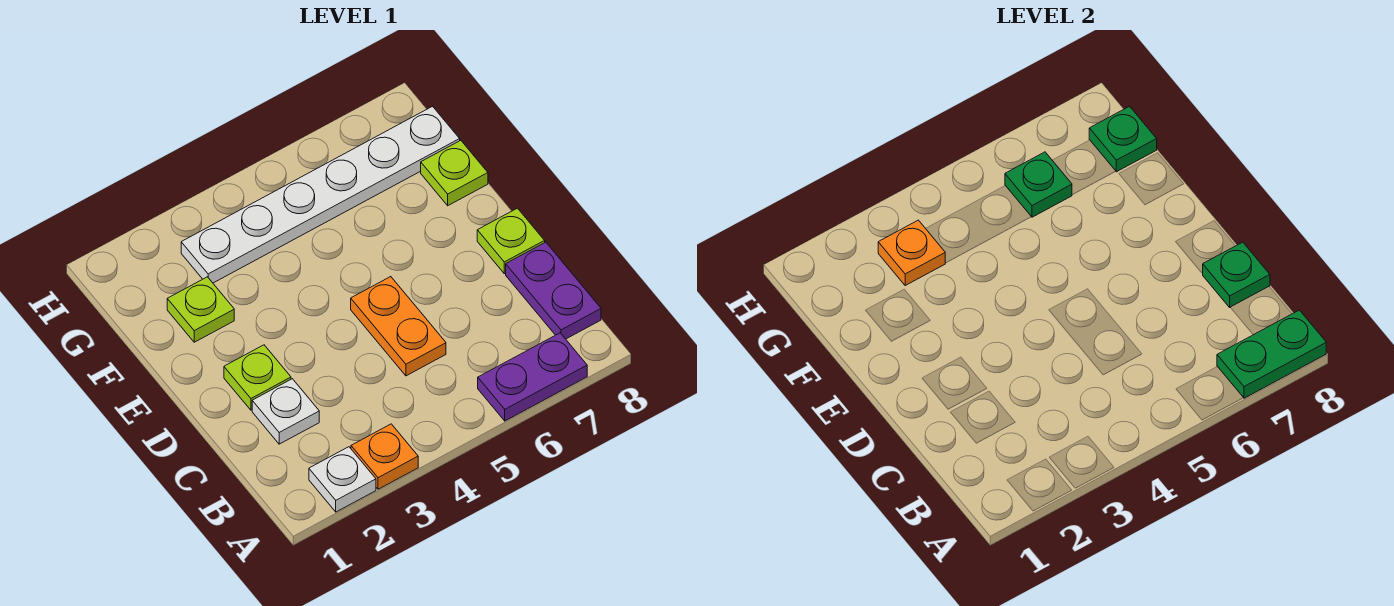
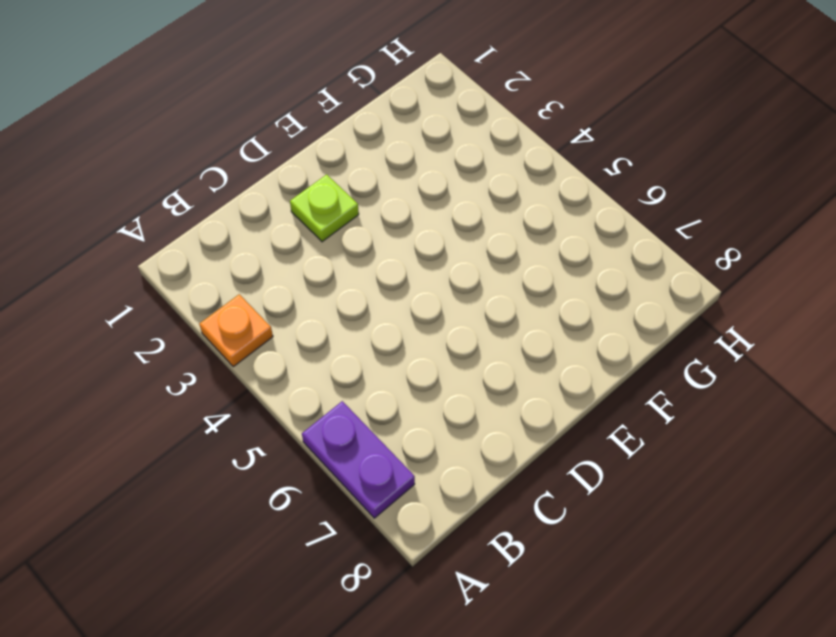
none -> white 1x1 plate [309,447,376,512]
none -> purple 1x2 plate [506,242,601,339]
none -> white 1x1 plate [252,379,319,444]

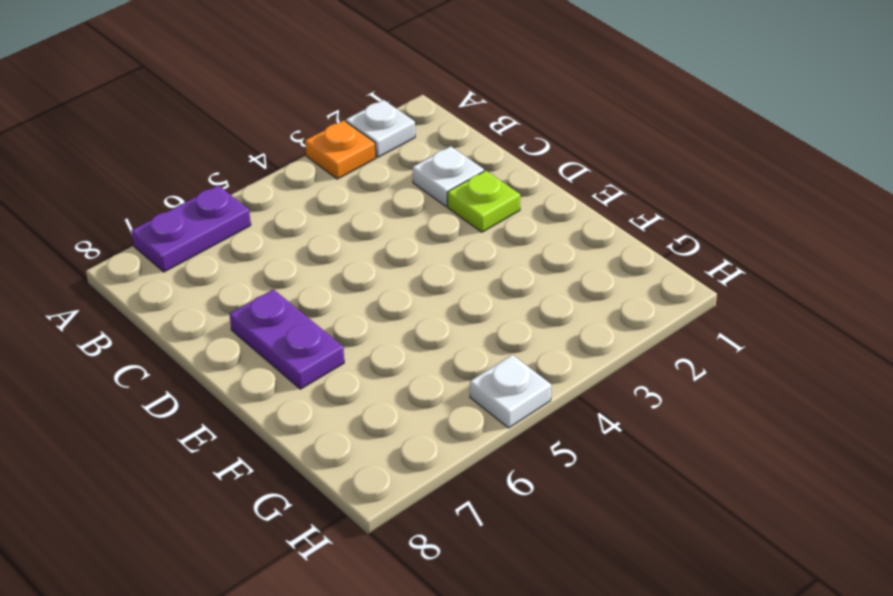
purple 1x2 plate [230,289,344,389] -> purple 1x2 plate moved to [506,242,601,339]
white 1x1 plate [470,355,551,428] -> none
none -> orange 1x2 plate [351,277,446,376]
none -> lime 1x1 plate [477,208,545,274]
none -> lime 1x1 plate [167,277,234,342]

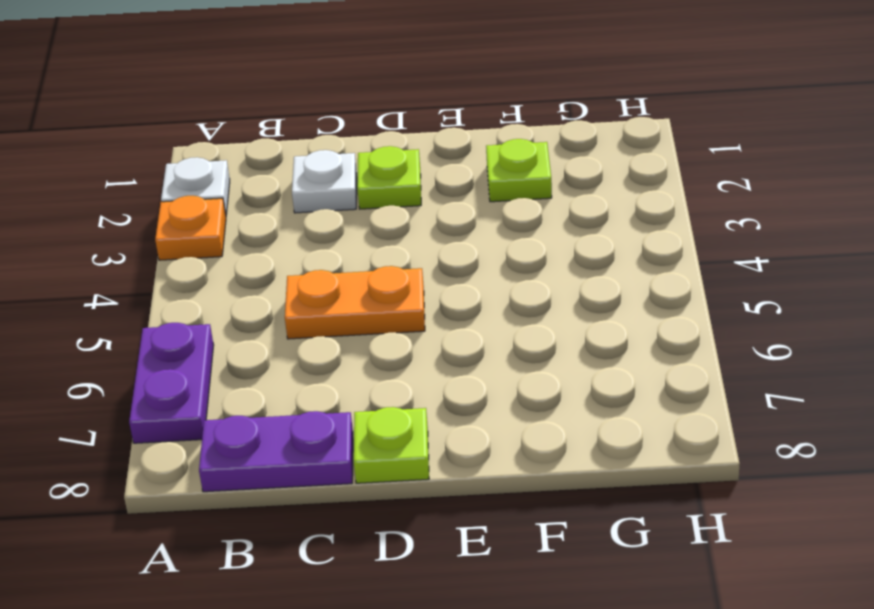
none -> lime 1x1 plate [421,140,488,206]
none -> white 1x6 plate [181,106,460,283]
none -> green 1x2 plate [1217,310,1326,398]

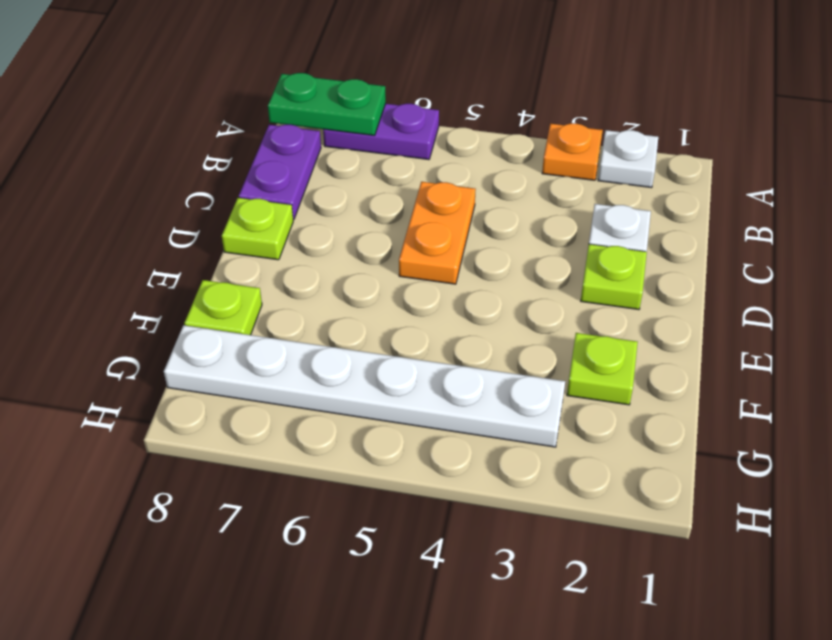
none -> green 1x1 plate [1203,242,1270,307]
none -> orange 1x1 plate [878,220,945,285]
none -> green 1x1 plate [1005,152,1072,217]

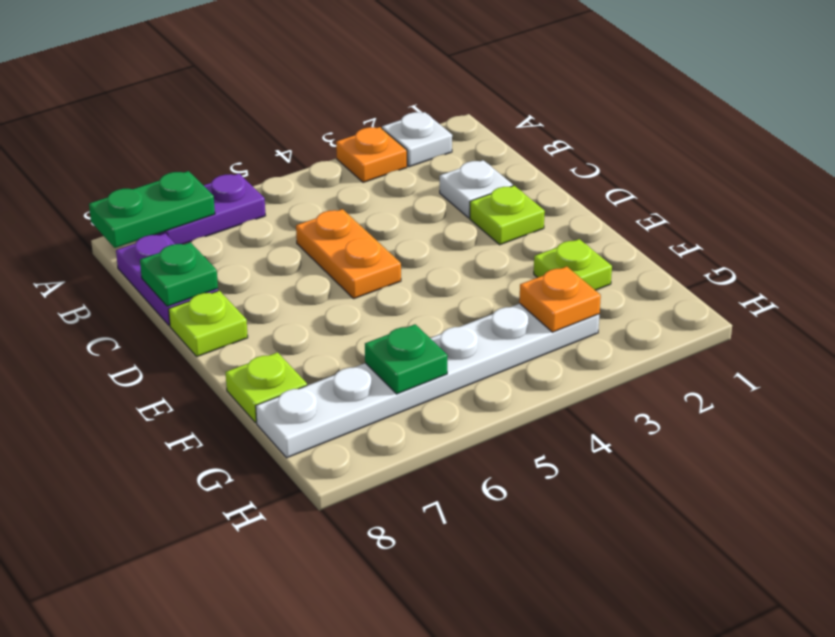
none -> green 1x1 plate [1089,106,1157,172]

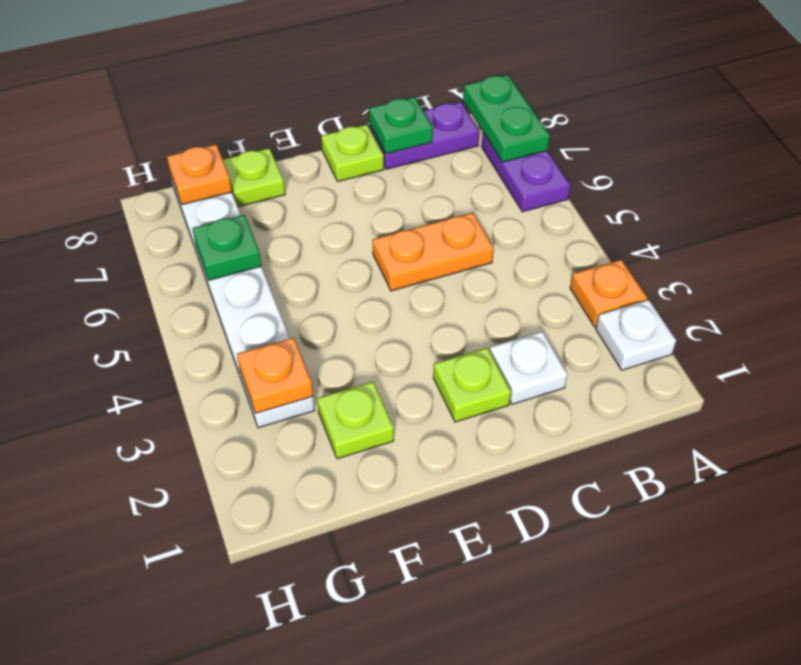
orange 1x1 plate [167,145,232,205] -> green 1x1 plate [1089,106,1157,172]

